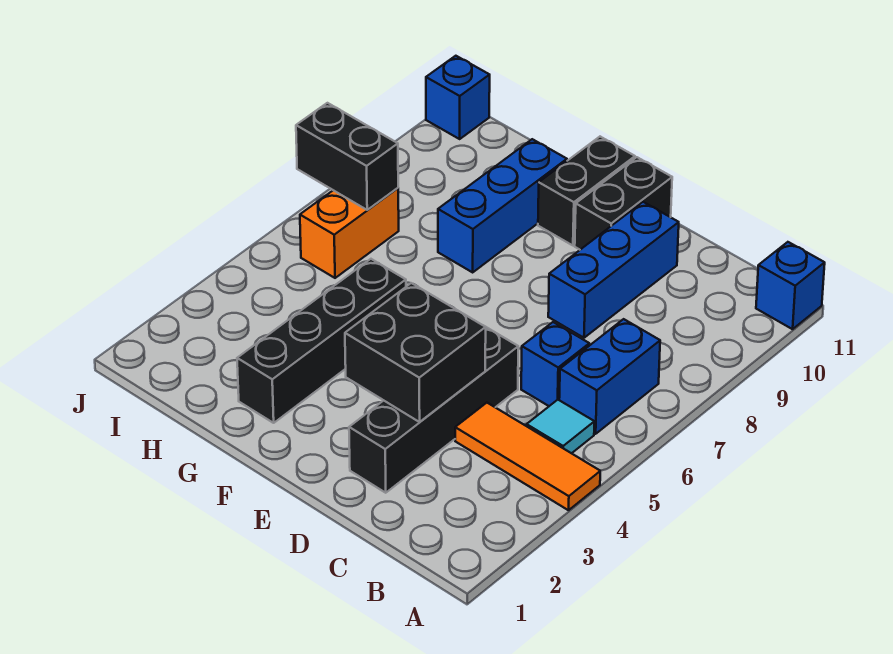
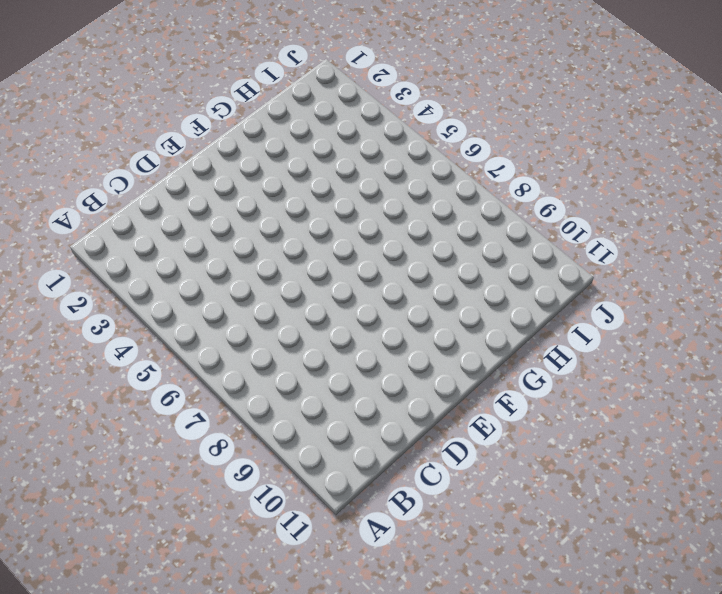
none -> orange 1x3 tile [455,403,600,510]
none -> blue 1x1 brick [756,242,825,329]
none -> cyan 1x1 tile [527,400,594,453]

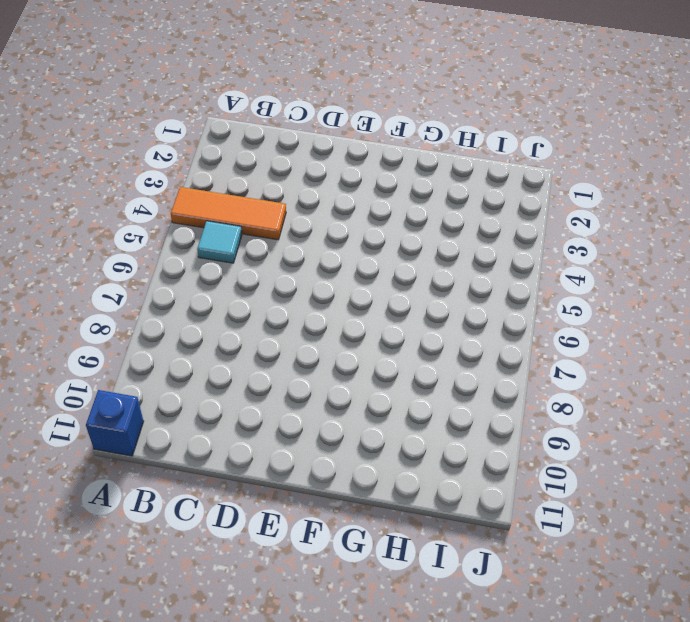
none -> blue 1x2 brick [559,319,660,434]
none -> blue 1x1 brick [521,322,589,406]
none -> black 1x4 brick [349,327,518,493]

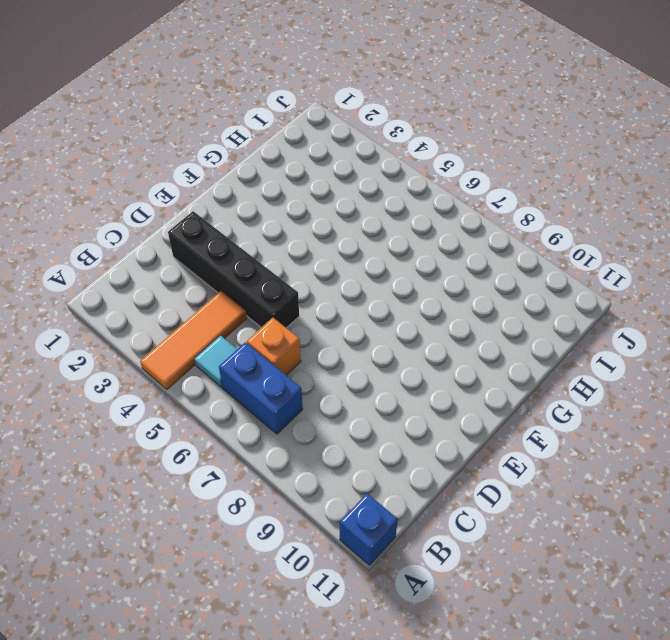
orange 1x1 brick [247,318,301,375] -> blue 1x1 brick [521,322,589,406]
none -> blue 1x3 brick [548,202,679,338]
none -> black 1x2 brick [575,157,672,250]
none -> black 1x2 brick [538,137,635,245]

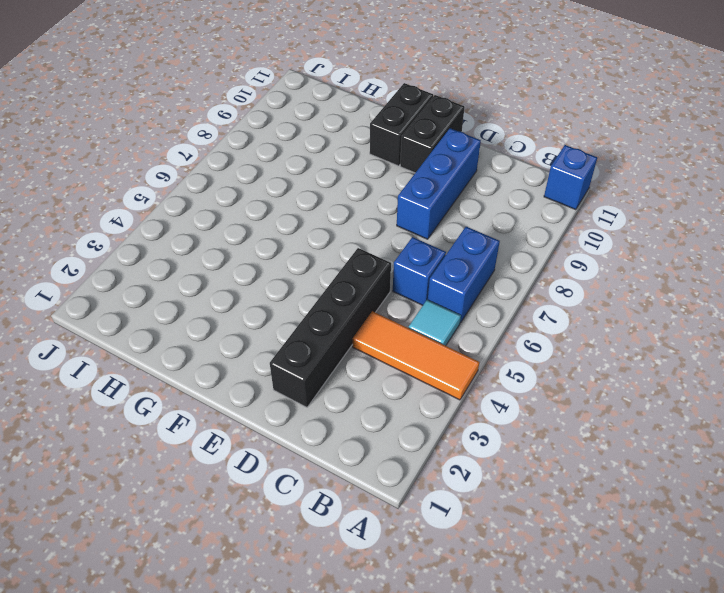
none -> black 1x4 brick [237,259,406,423]
none -> blue 1x3 brick [438,139,567,272]
none -> orange 1x2 brick [300,188,399,278]

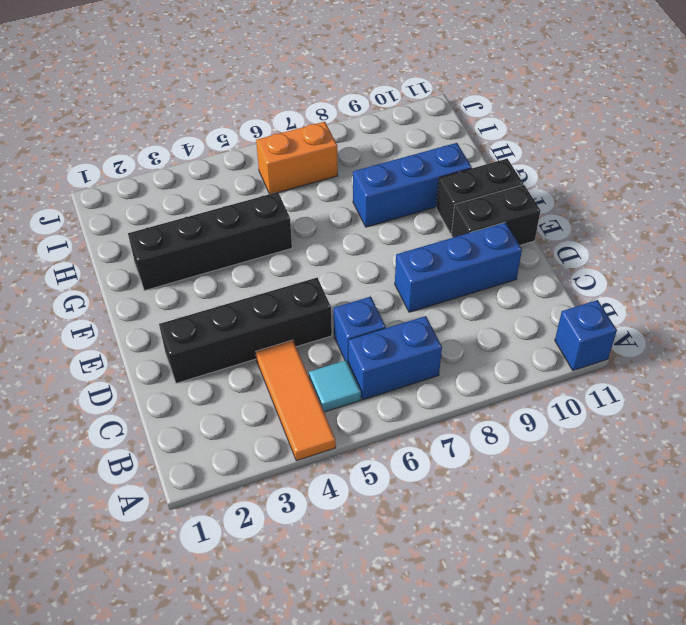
none -> blue 1x1 brick [426,56,490,139]
none -> black 2x2 brick [345,283,486,422]
none -> black 1x2 brick [296,103,398,210]

